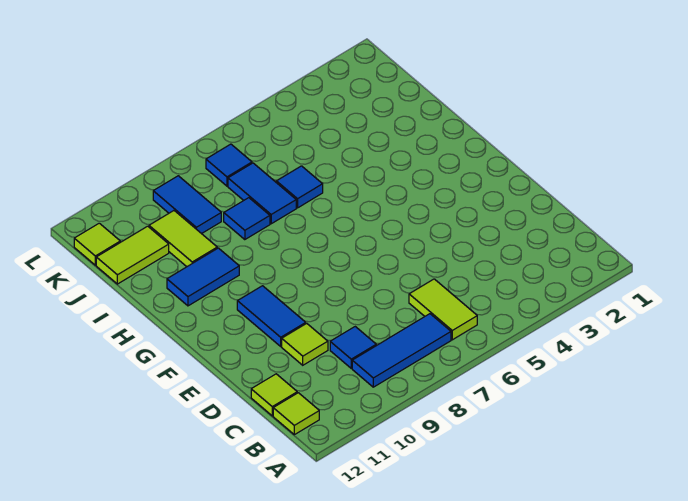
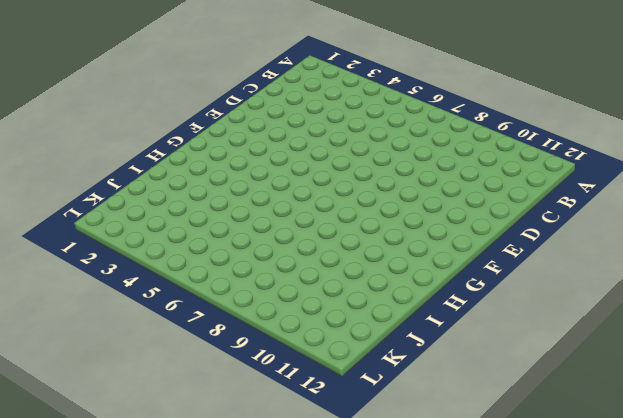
none -> lime 1x2 tile [409,279,477,340]
none -> blue 1x3 tile [352,314,451,387]
none -> lime 1x1 tile [273,393,319,435]

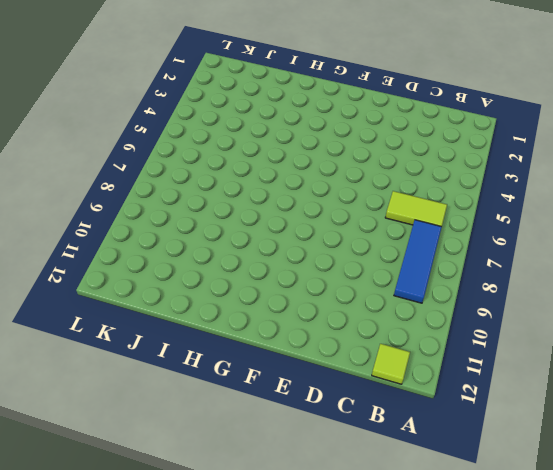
none -> blue 1x1 tile [330,327,376,368]
none -> lime 1x1 tile [251,374,297,416]
none -> lime 1x1 tile [282,323,328,365]

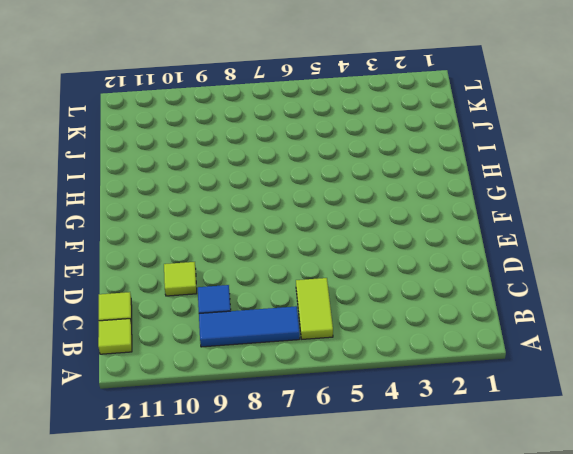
none -> blue 1x2 tile [237,286,306,346]
none -> blue 1x2 tile [167,248,239,306]
none -> blue 1x1 tile [276,166,323,208]

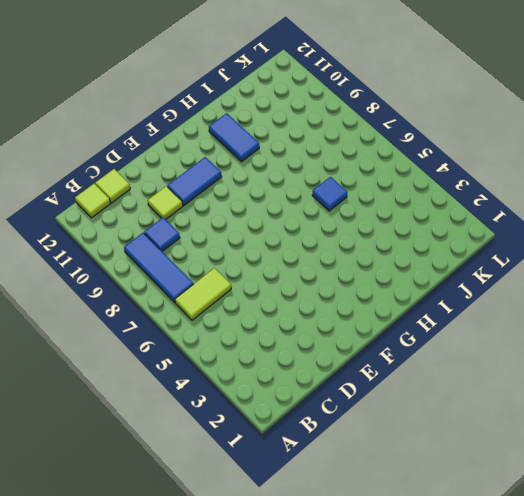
none -> blue 1x2 tile [228,163,296,224]
none -> blue 1x1 tile [224,198,270,240]
none -> lime 1x2 tile [149,211,217,267]

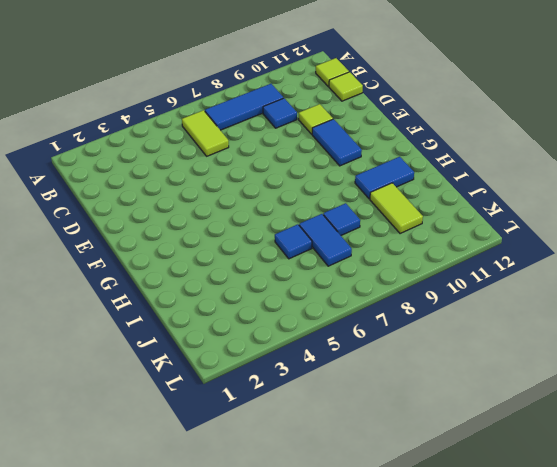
none -> blue 1x2 tile [153,176,221,234]
none -> lime 1x2 tile [96,226,169,284]
none -> blue 1x1 tile [206,144,252,186]

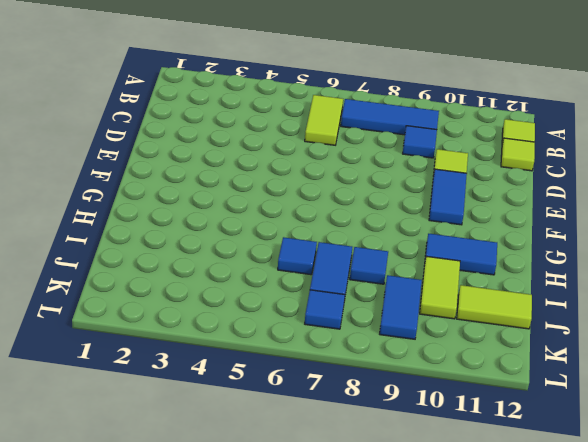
none -> lime 1x1 tile [74,223,120,265]

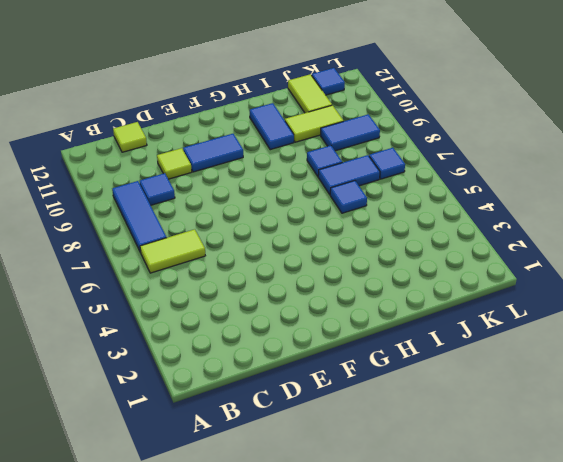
blue 1x1 tile [312,68,345,95] -> lime 1x1 tile [74,223,120,265]
none -> lime 1x1 tile [273,393,319,435]

